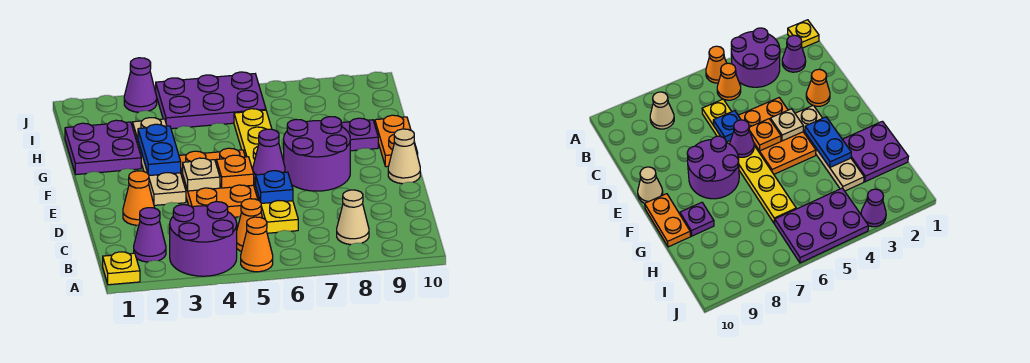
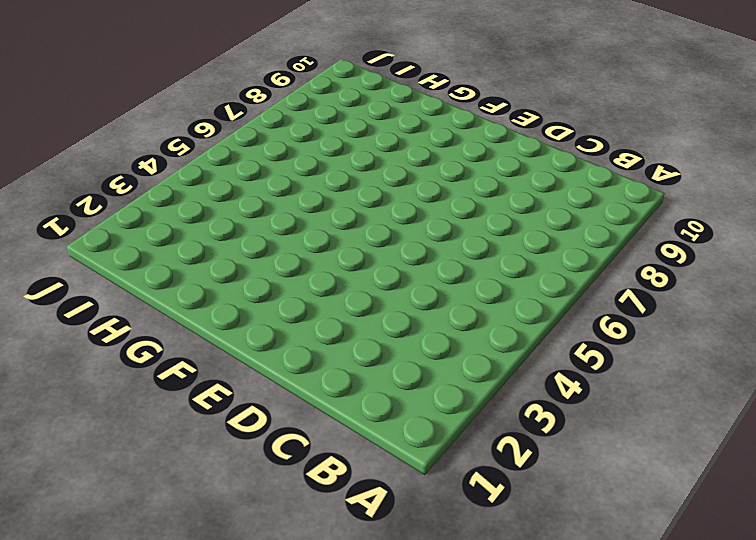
none -> yellow 1x1 plate [103,252,140,285]
none -> purple 2x2 round brick [170,202,237,276]
none -> orange 1x1 cone [241,217,273,272]

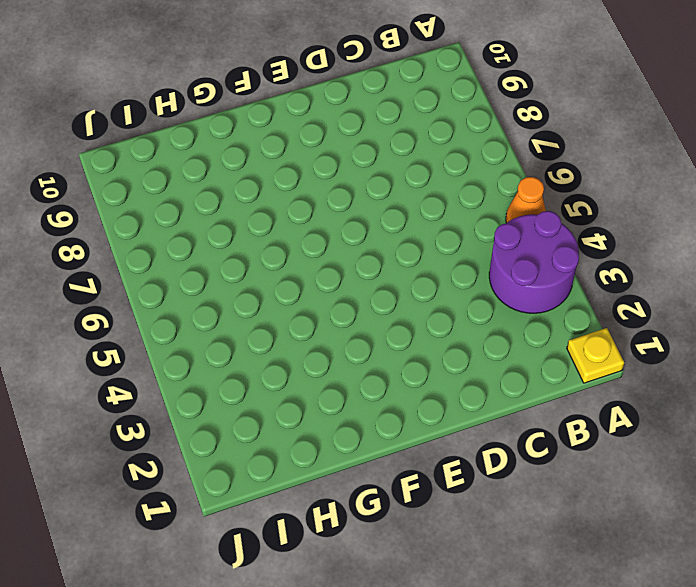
none -> purple 1x1 cone [134,208,166,262]
none -> orange 1x1 cone [237,199,262,251]
none -> tan 1x1 cone [337,190,369,245]

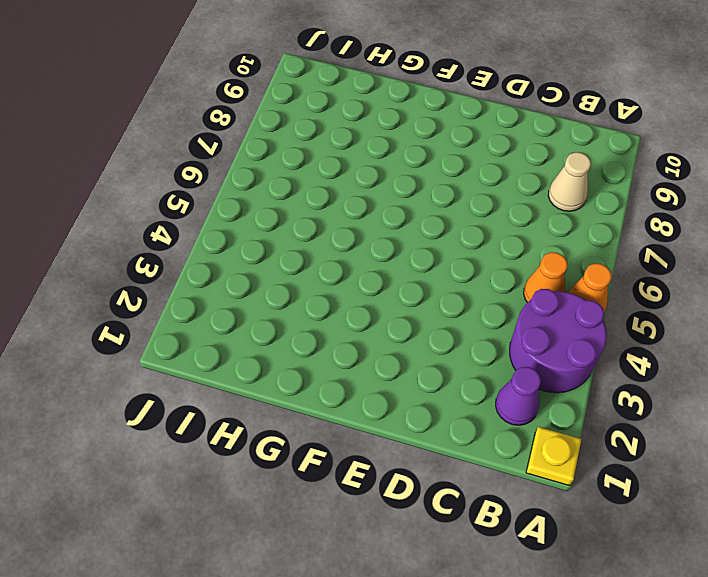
none -> yellow 1x6 plate [234,109,298,233]
none -> orange 1x1 cone [123,171,155,225]
none -> orange 2x3 plate [179,148,258,217]

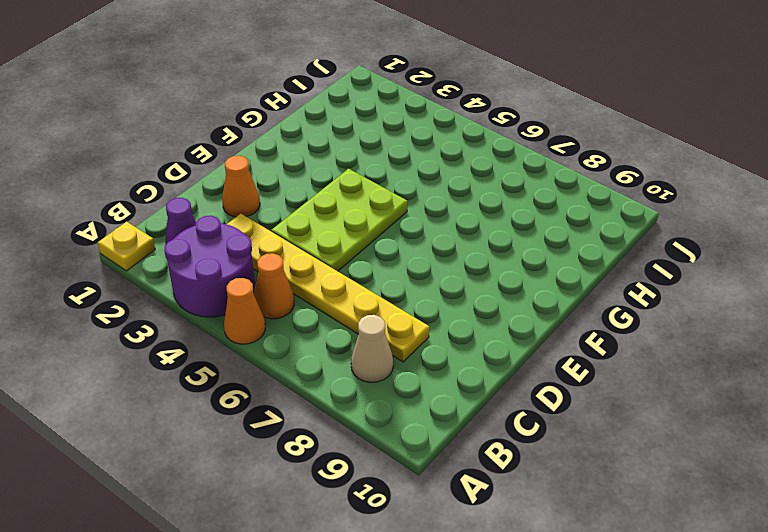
yellow 1x6 plate [227,214,429,362] -> yellow 1x6 plate turned to [234,109,298,233]
lime 2x3 plate [271,169,407,271] -> orange 2x3 plate [179,148,258,217]
none -> tan 1x4 plate [133,118,186,205]
none -> purple 2x2 round brick [284,117,350,191]
none -> tan 1x1 cone [388,129,420,184]

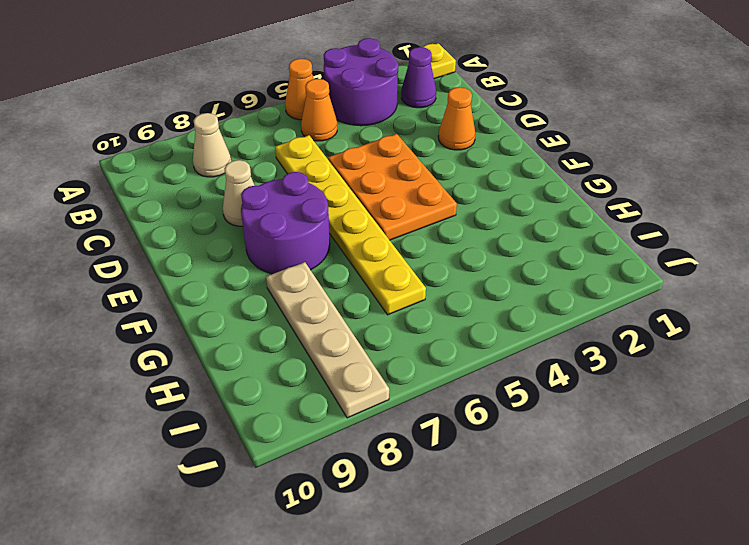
tan 1x1 cone [223,160,255,226] -> tan 1x1 cone moved to [388,129,420,184]
tan 1x4 plate [266,262,389,418] -> tan 1x4 plate moved to [133,118,186,205]
none -> orange 1x2 plate [375,115,418,167]
none -> purple 2x2 plate [65,120,141,175]
none -> purple 1x1 plate [341,118,378,151]

